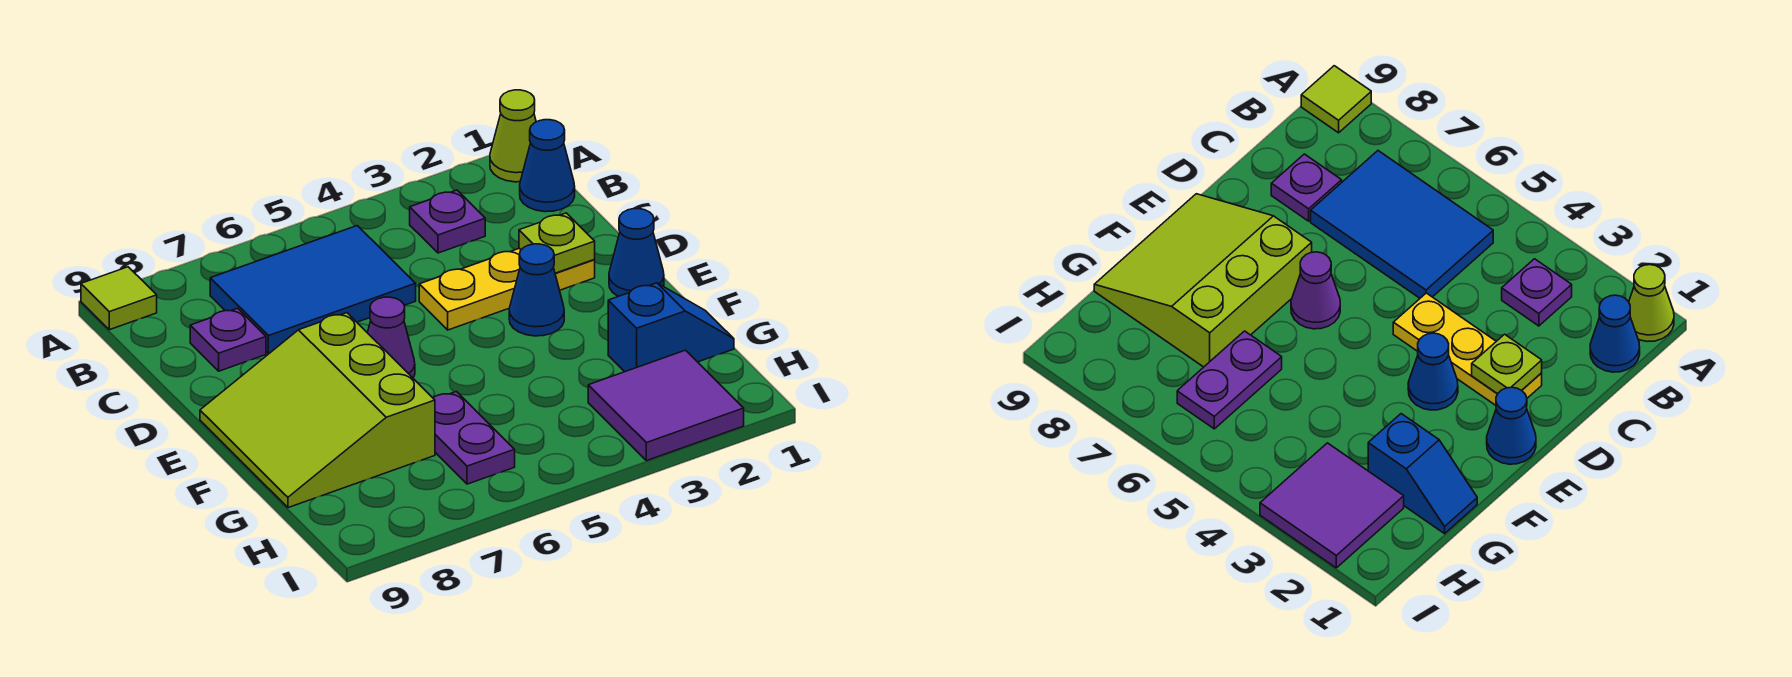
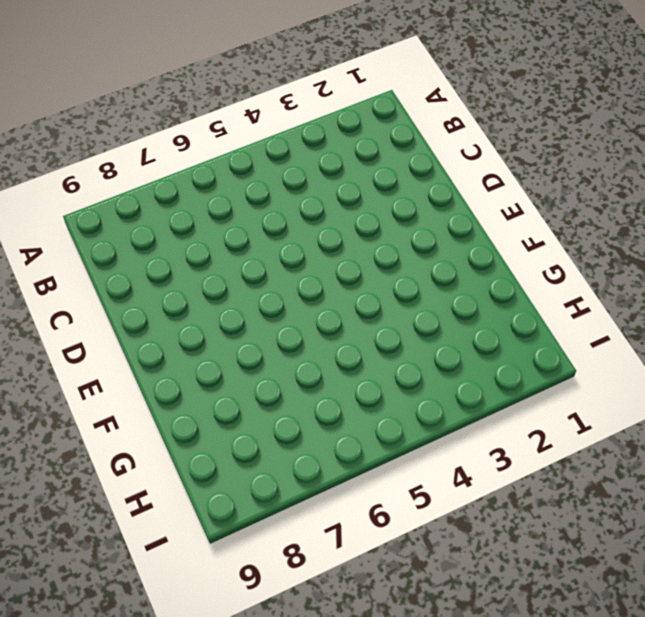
none -> lime 1x1 cone [490,90,536,182]
none -> lime 1x1 tile [81,267,157,330]
none -> blue 1x1 cone [520,120,575,212]

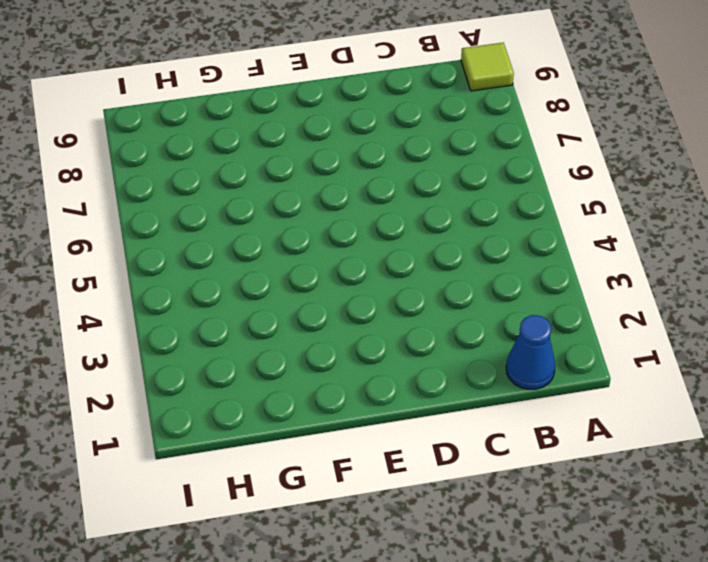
none -> lime 1x1 cone [490,90,536,182]
none -> purple 1x1 plate [410,190,485,253]
none -> blue 2x3 tile [210,226,416,354]

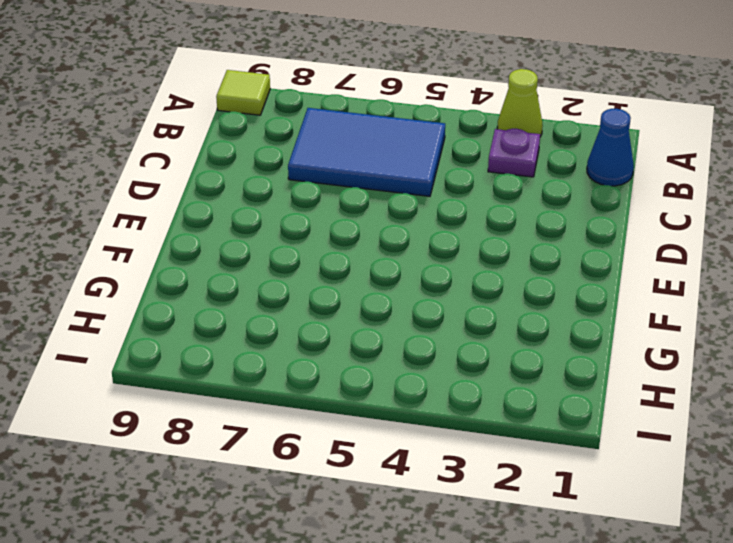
lime 1x1 cone [497,69,543,137] -> lime 1x1 cone moved to [490,90,536,182]
none -> purple 1x1 plate [190,308,266,371]
none -> yellow 1x3 plate [419,248,595,330]
none -> blue 1x1 cone [609,209,664,296]

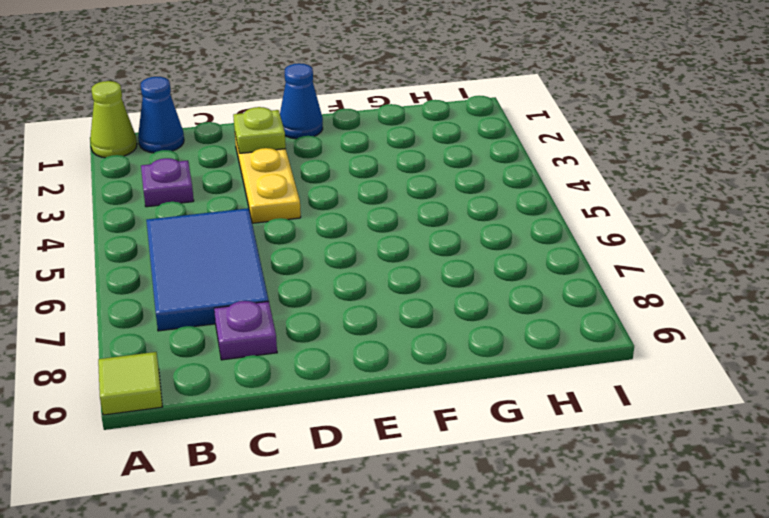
none -> blue 1x1 cone [509,244,564,336]
none -> purple 1x1 cone [368,297,415,378]
none -> lime 3x3 slope [200,313,435,508]

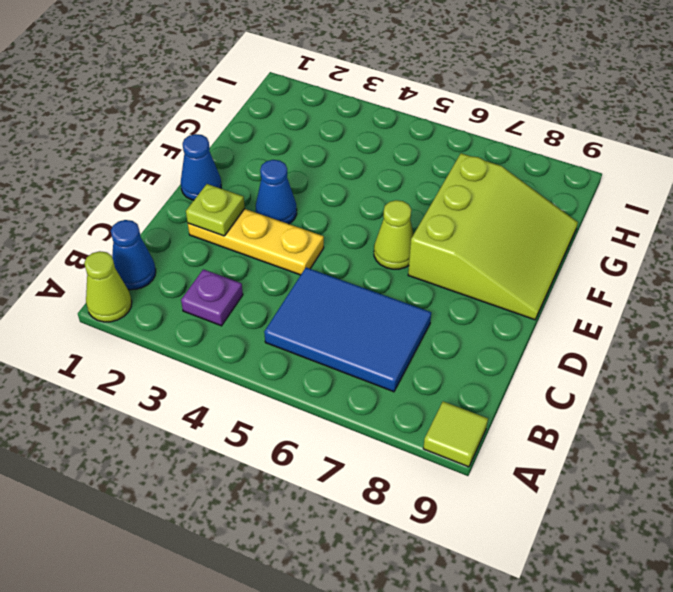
lime 1x1 cone [374,200,414,269] -> purple 1x1 cone [368,297,415,378]
none -> purple 1x1 plate [190,308,266,371]
none -> blue 1x2 slope [608,283,734,372]
none -> purple 1x2 plate [433,392,515,484]

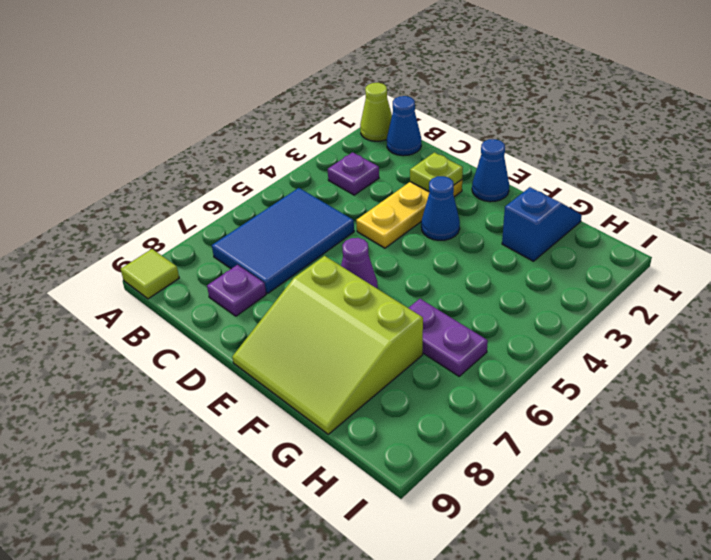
none -> purple 2x2 tile [588,350,744,461]

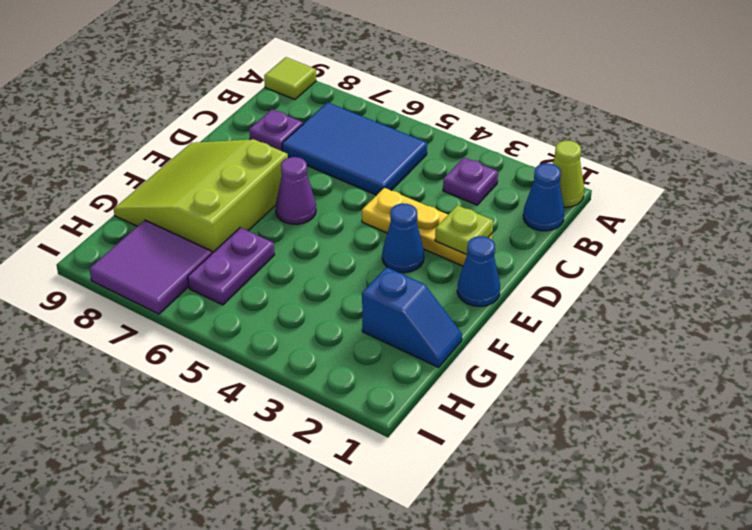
purple 2x2 tile [89,220,212,314] -> purple 2x2 tile moved to [588,350,744,461]

